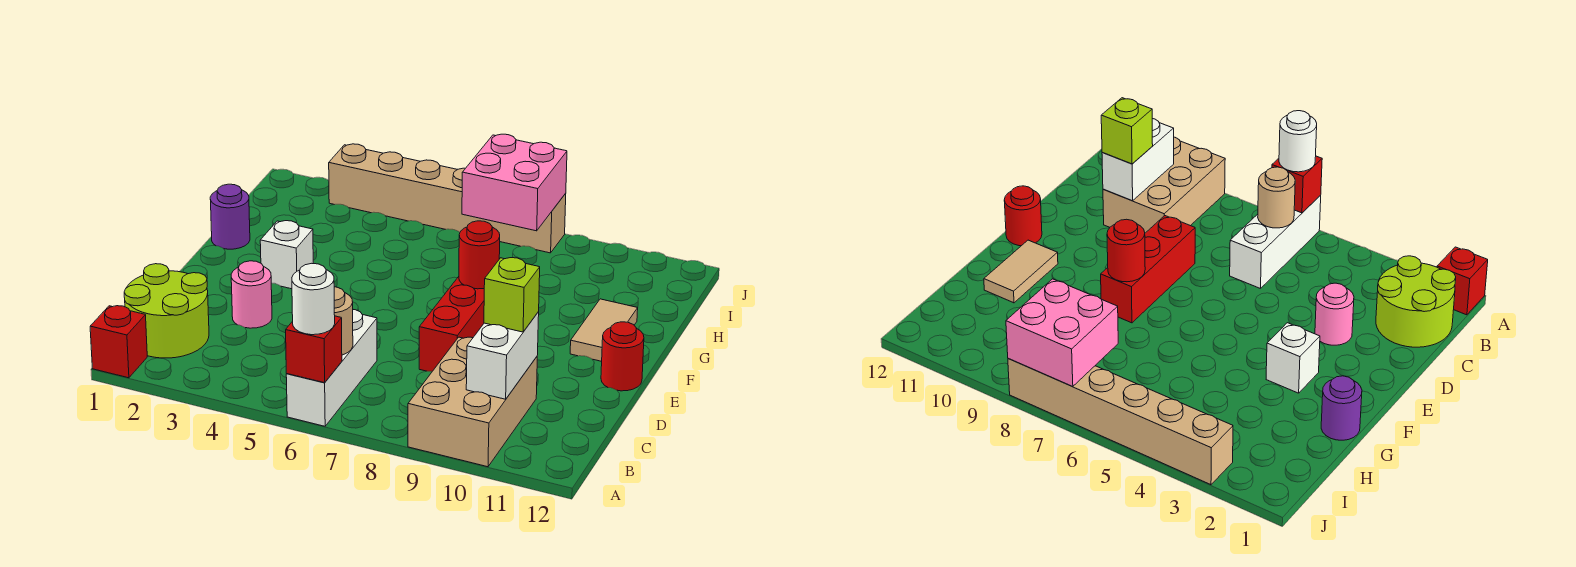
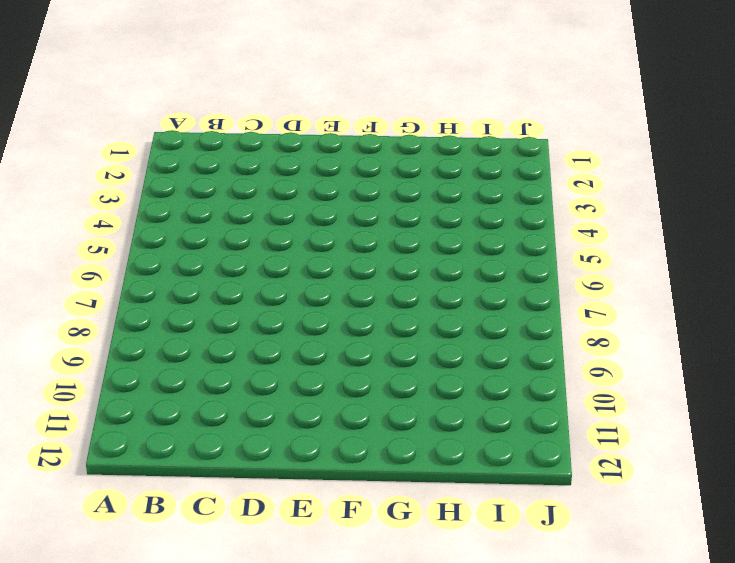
none -> red 1x1 brick [90,306,147,378]
none -> white 1x3 brick [286,310,377,426]
none -> tan 2x3 brick [408,337,537,467]

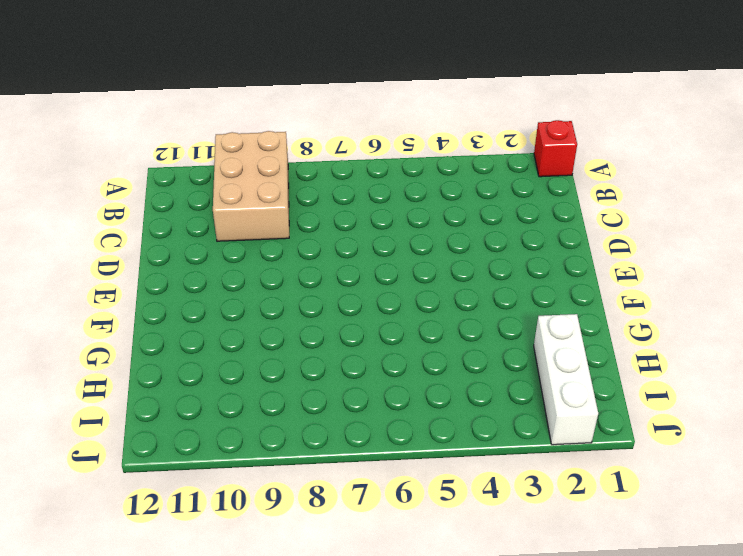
white 1x3 brick [534,314,598,445] -> white 1x3 brick moved to [286,310,377,426]
none -> lime 2x2 round brick [124,264,209,358]
none -> pink 1x1 round brick [231,261,272,328]
none -> red 1x3 brick [419,277,484,371]

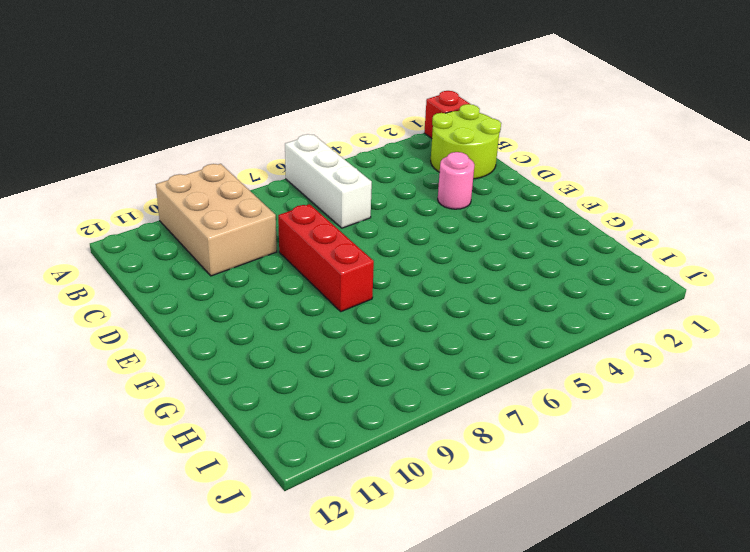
none -> red 1x1 round brick [601,322,644,391]
none -> white 1x1 brick [260,221,313,289]
none -> tan 1x2 tile [570,299,638,361]

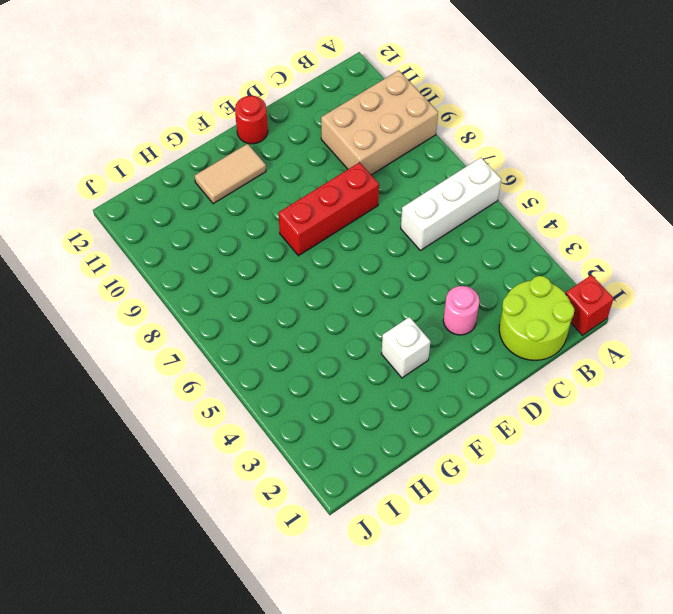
none -> purple 1x1 round brick [210,184,250,249]
none -> tan 1x6 brick [329,144,566,253]
none -> red 1x1 brick [286,316,342,383]

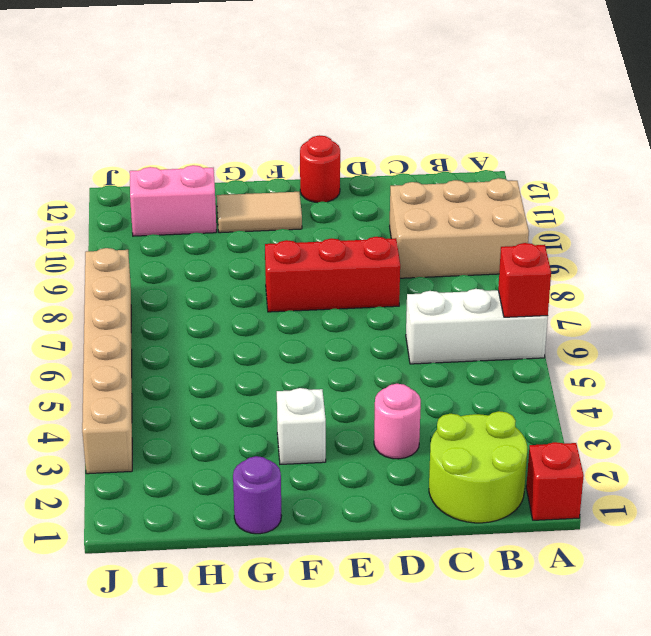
pink 1x2 brick [130,165,216,236] -> none
none -> tan 1x1 round brick [334,287,353,355]
none -> white 1x2 brick [466,312,539,399]
none -> red 1x1 round brick [459,221,500,289]

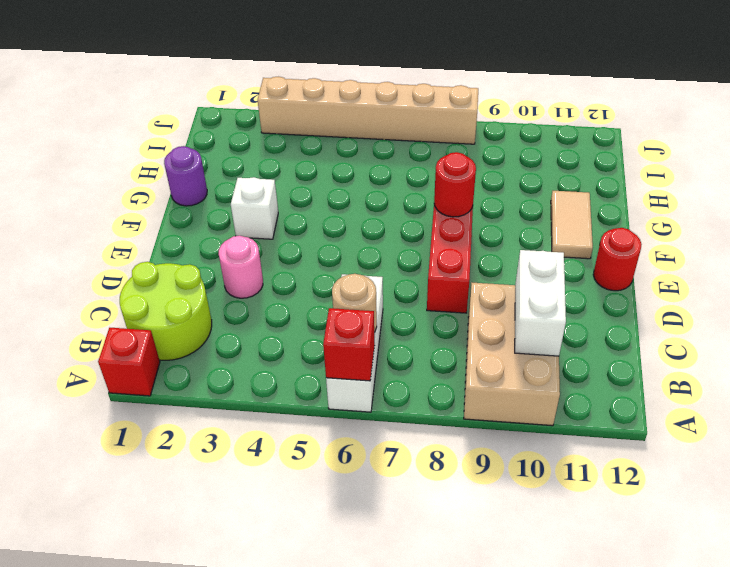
none -> pink 2x2 brick [462,134,567,231]
none -> white 1x1 round brick [292,263,335,335]
none -> lime 1x1 brick [484,258,540,332]

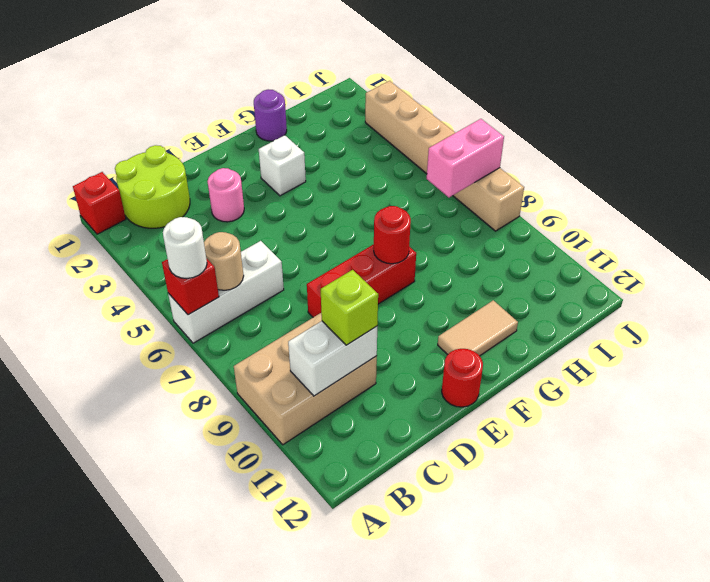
pink 1x2 brick [427,119,504,197] -> pink 2x2 brick [462,134,567,231]

